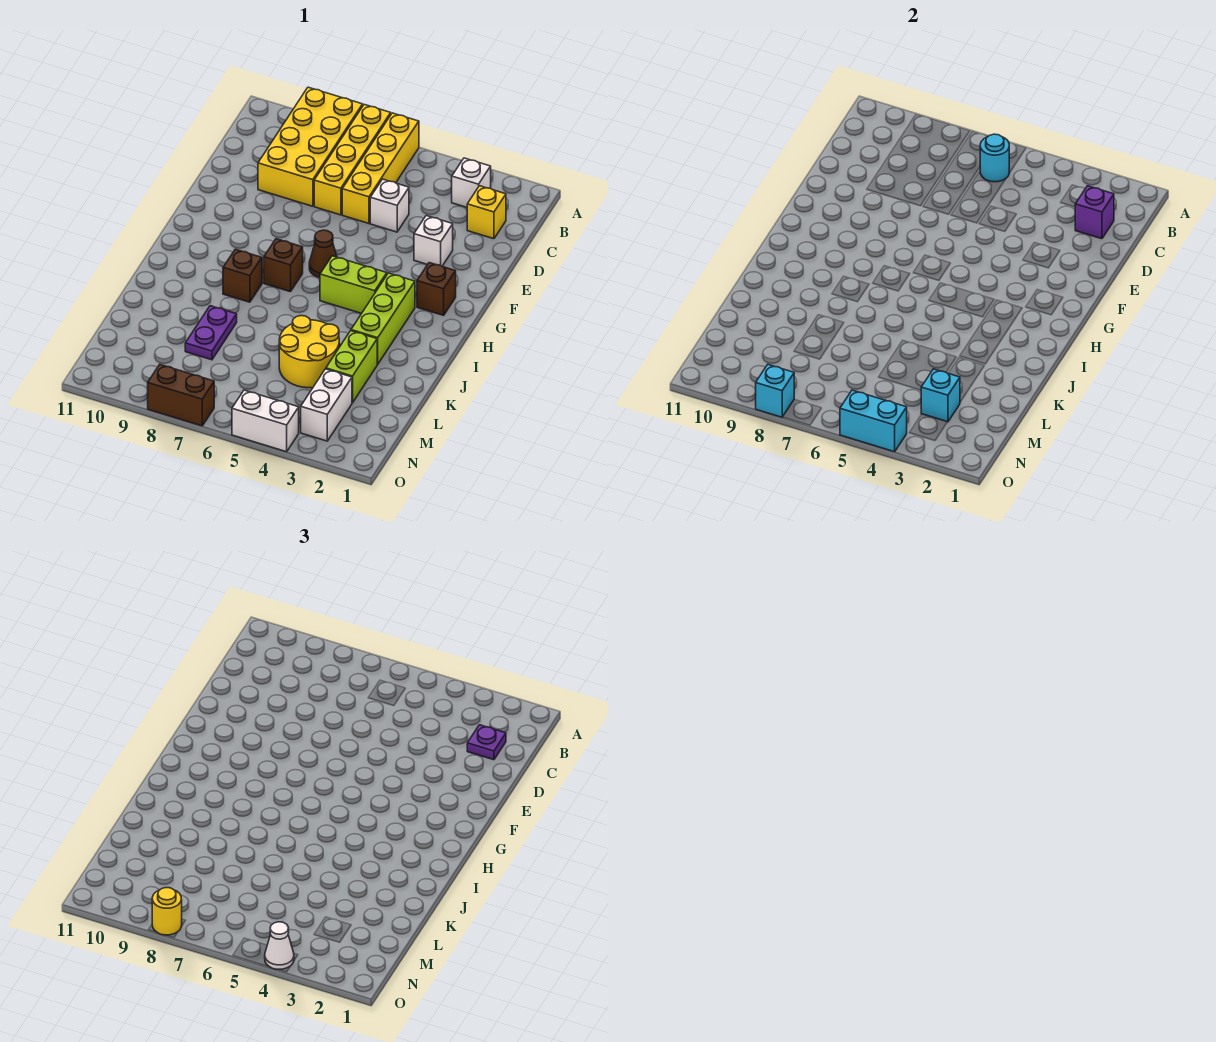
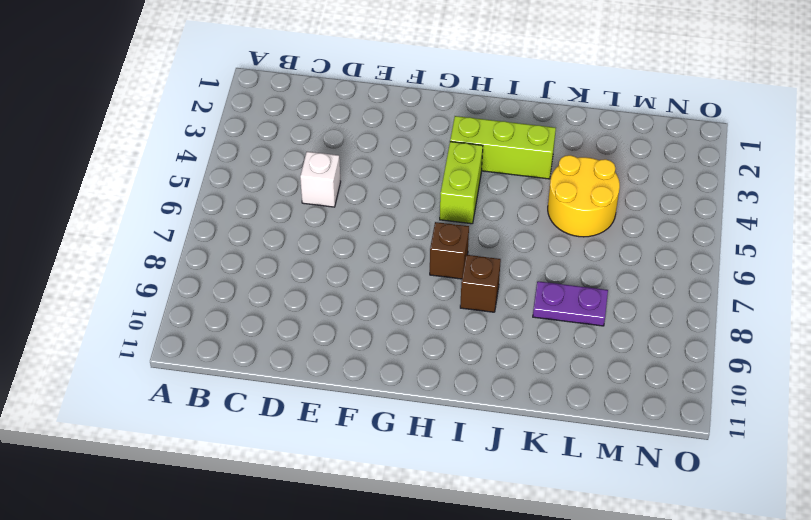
none -> yellow 1x4 brick [342,113,419,224]
none -> yellow 1x4 brick [314,105,391,215]
none -> yellow 2x4 brick [258,87,363,206]

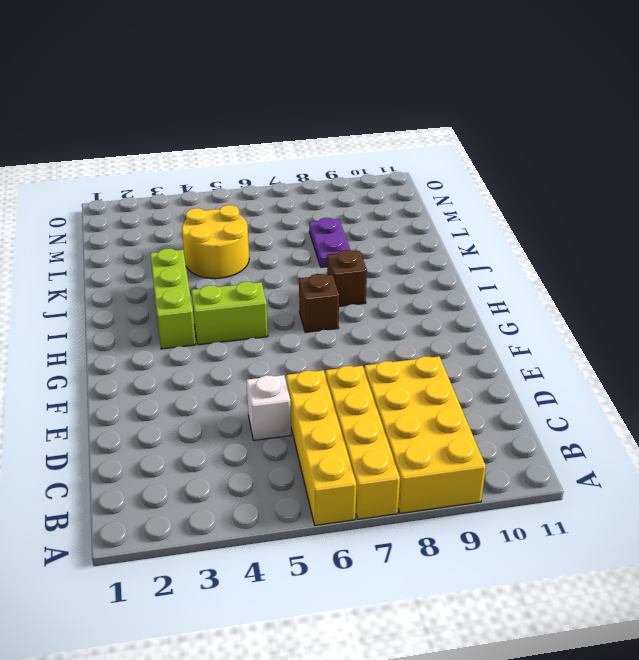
none -> white 1x1 brick [452,158,491,207]
none -> yellow 1x1 brick [467,186,506,239]
none -> white 1x1 brick [414,216,453,266]

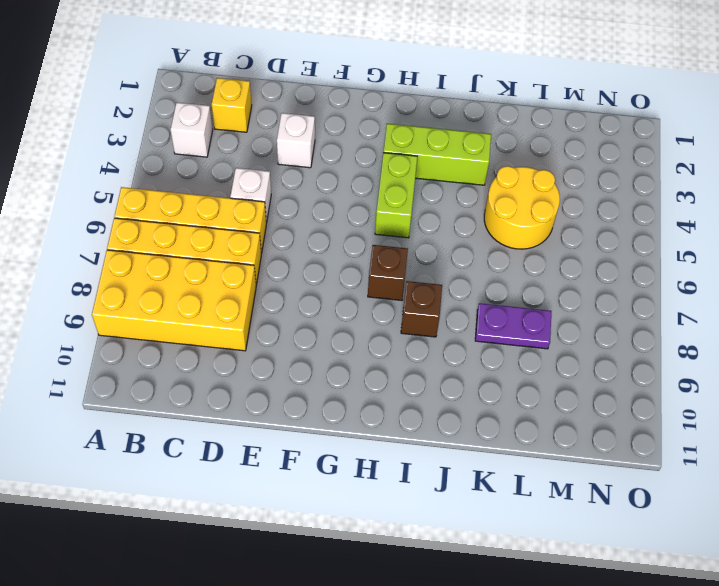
none -> brown 1x1 brick [417,263,456,315]
none -> brown 1x1 cone [309,230,337,277]
none -> lime 1x2 brick [326,331,377,403]

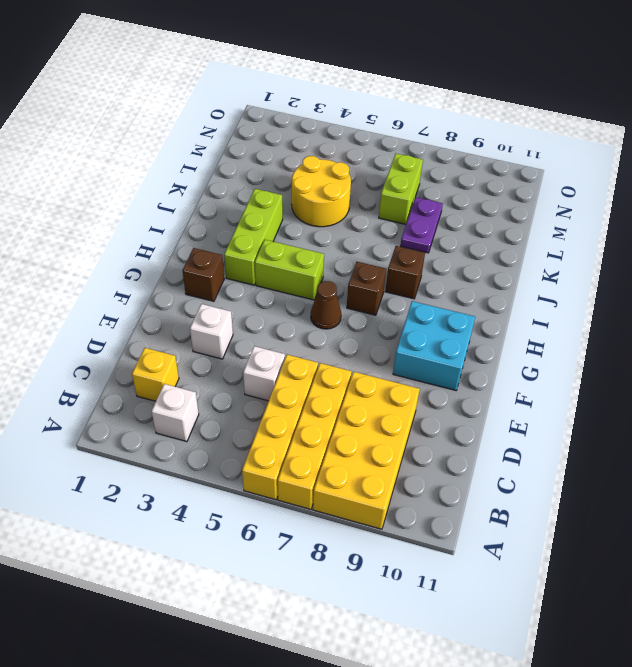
cyan 2x2 brick [393,301,475,390] -> none
lime 1x2 brick [379,154,423,224] -> lime 1x2 brick moved to [326,331,377,403]
none -> white 1x2 brick [301,369,352,441]
none -> white 1x2 brick [232,390,299,452]
none -> brown 1x2 brick [148,365,214,426]

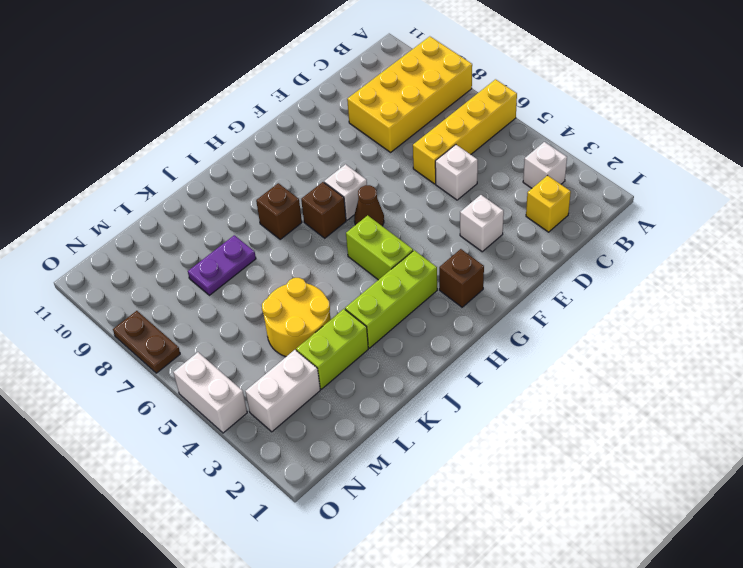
white 1x1 brick [324,164,367,220] -> none
brown 1x2 plate [113,311,180,373] -> brown 1x2 brick [148,365,214,426]
none -> yellow 1x4 brick [314,105,391,215]
none -> cyan 1x1 round brick [980,134,1009,182]
none -> purple 1x1 brick [1075,186,1114,239]

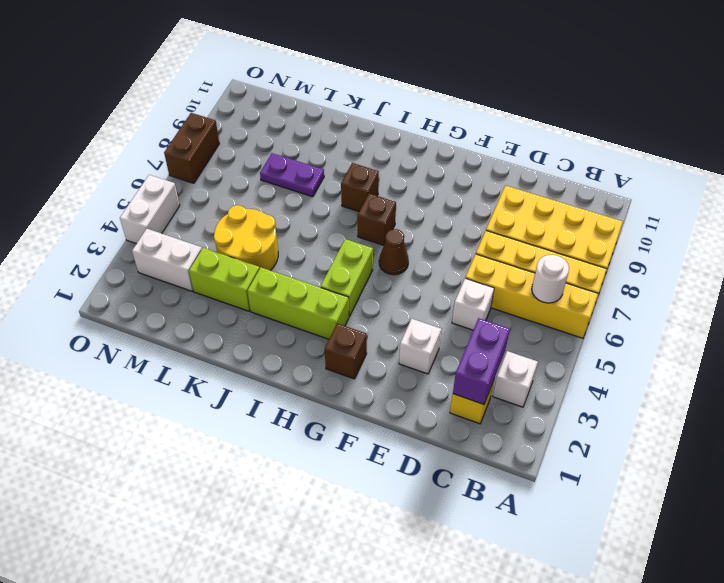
white 1x1 round brick [532,255,569,303] -> cyan 1x1 round brick [980,134,1009,182]
purple 1x2 brick [453,318,510,404] -> purple 1x1 brick [1075,186,1114,239]
none -> cyan 1x1 brick [921,369,960,422]
none -> cyan 1x2 brick [840,390,907,452]
none -> cyan 1x1 brick [756,365,794,417]

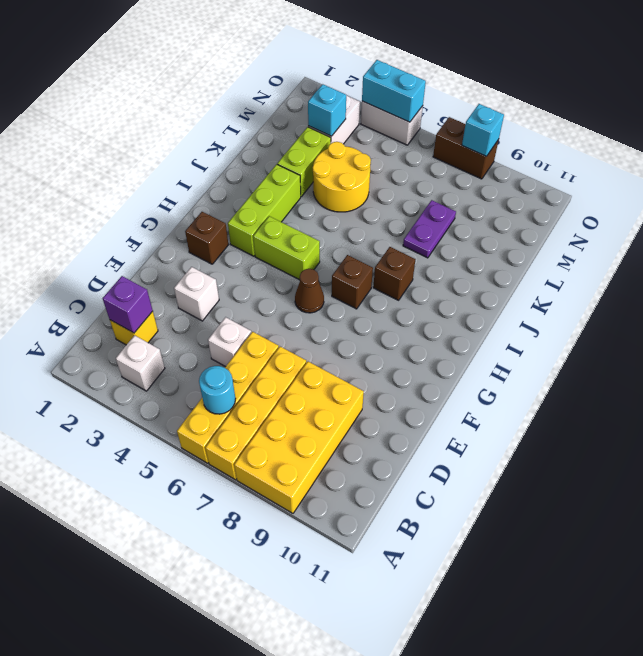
none -> purple 1x1 plate [467,725,506,760]
none -> white 1x1 cone [265,922,294,969]
none -> yellow 1x1 round brick [152,888,182,935]

